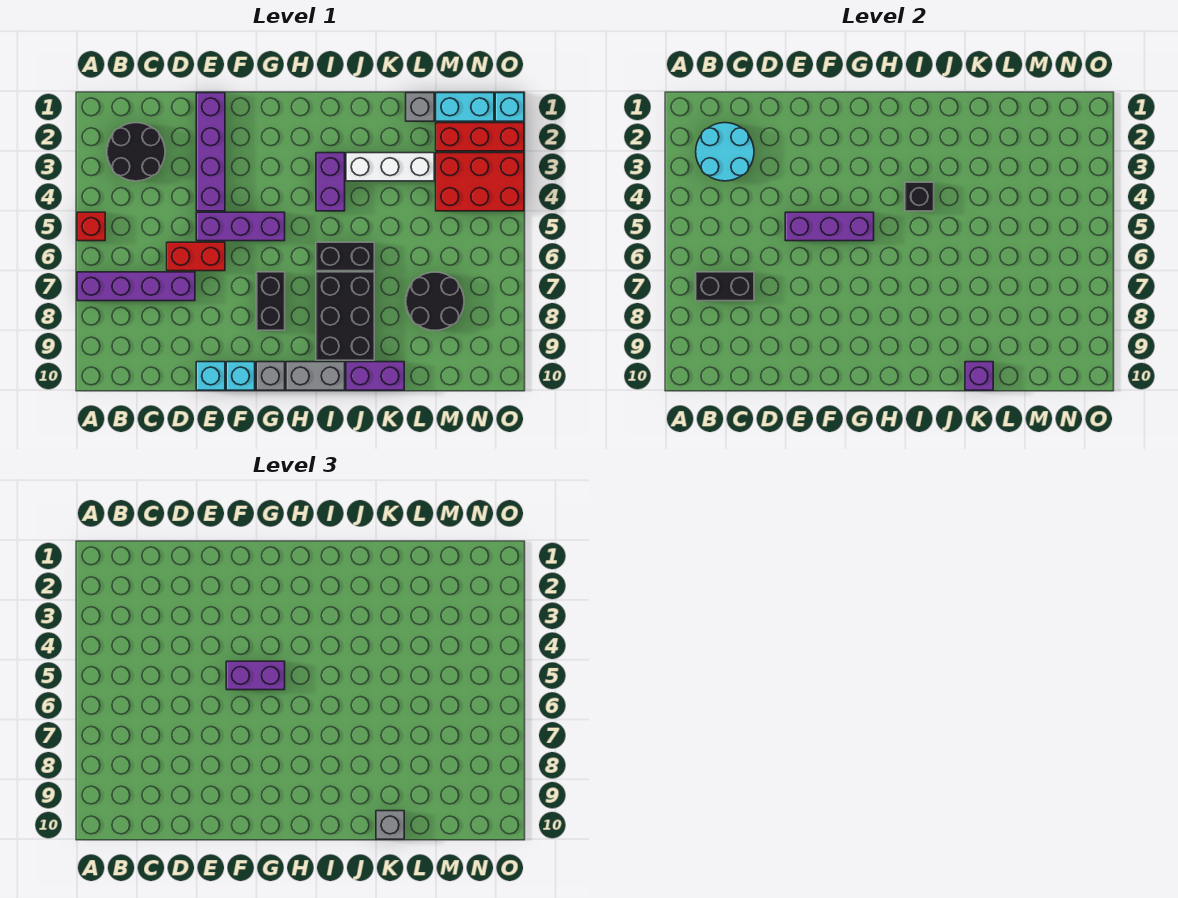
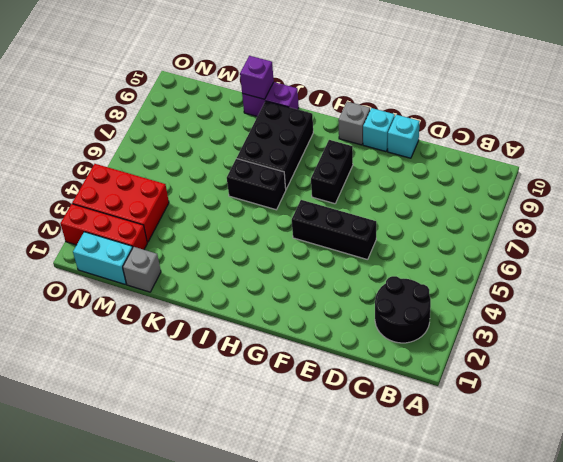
black 1x3 brick [292,200,376,260] -> purple 1x3 brick [196,212,285,241]
none -> red 1x1 brick [77,212,105,241]
none -> purple 1x4 brick [77,272,195,301]
none -> red 1x2 brick [167,242,225,271]

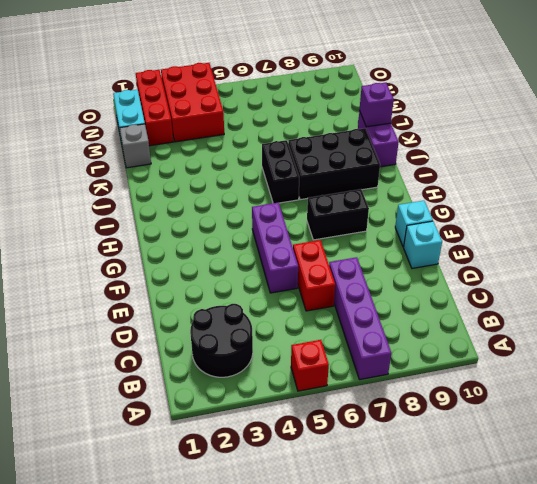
none -> purple 1x4 brick [196,93,225,211]
none -> grey 1x1 brick [256,362,285,390]
none -> grey 1x2 brick [286,362,345,390]

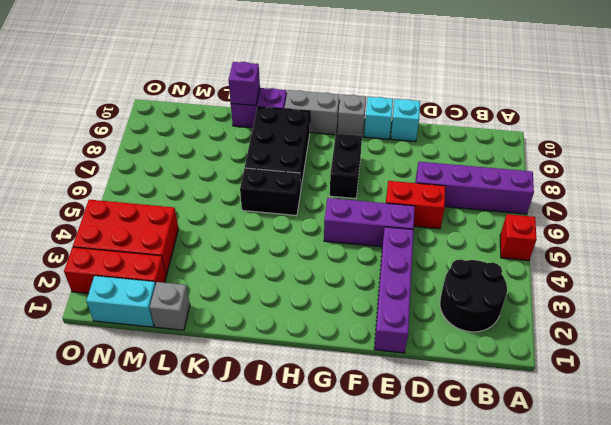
none -> purple 1x2 brick [316,153,345,211]
none -> white 1x3 brick [346,153,434,181]
none -> black 2x2 round brick [406,272,464,330]

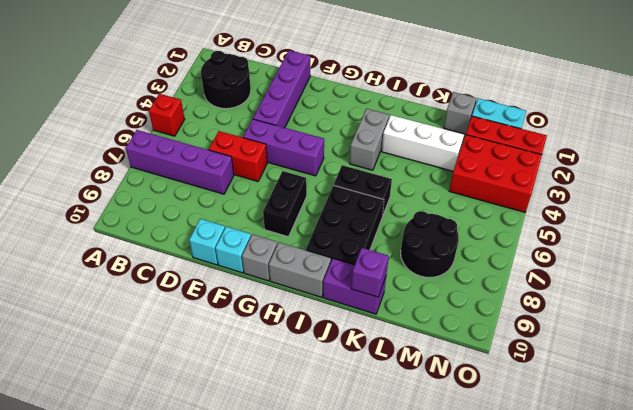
grey 1x2 brick [350,109,389,170] -> purple 1x2 brick [316,153,345,211]
none -> cyan 1x1 brick [495,93,524,121]
none -> cyan 2x2 round brick [696,123,754,181]
none -> black 1x2 brick [696,272,754,301]

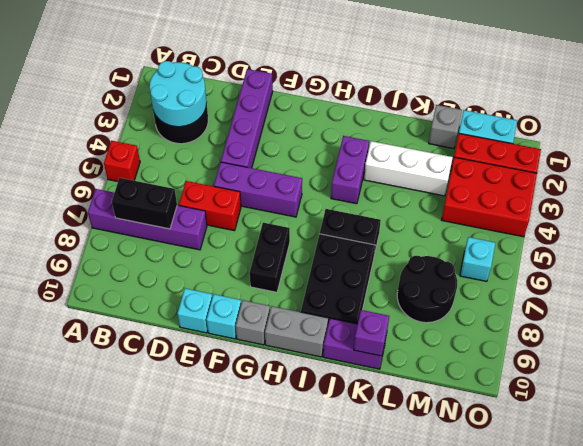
cyan 1x1 brick [460,237,495,281] -> cyan 1x1 brick moved to [495,93,524,121]
none -> purple 1x3 brick [785,212,874,241]
none -> black 1x1 brick [905,182,934,211]
none -> purple 1x2 brick [226,661,285,690]

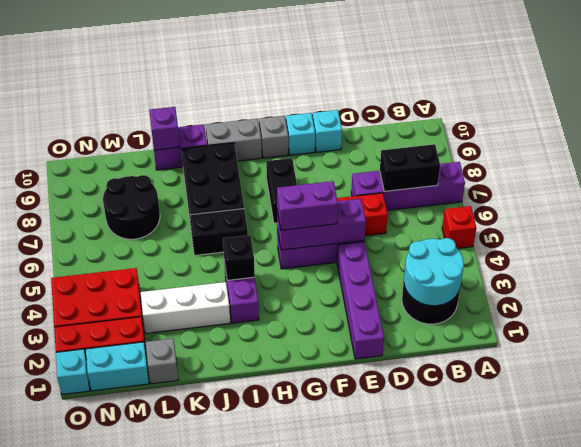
none -> grey 1x1 brick [376,811,404,839]

